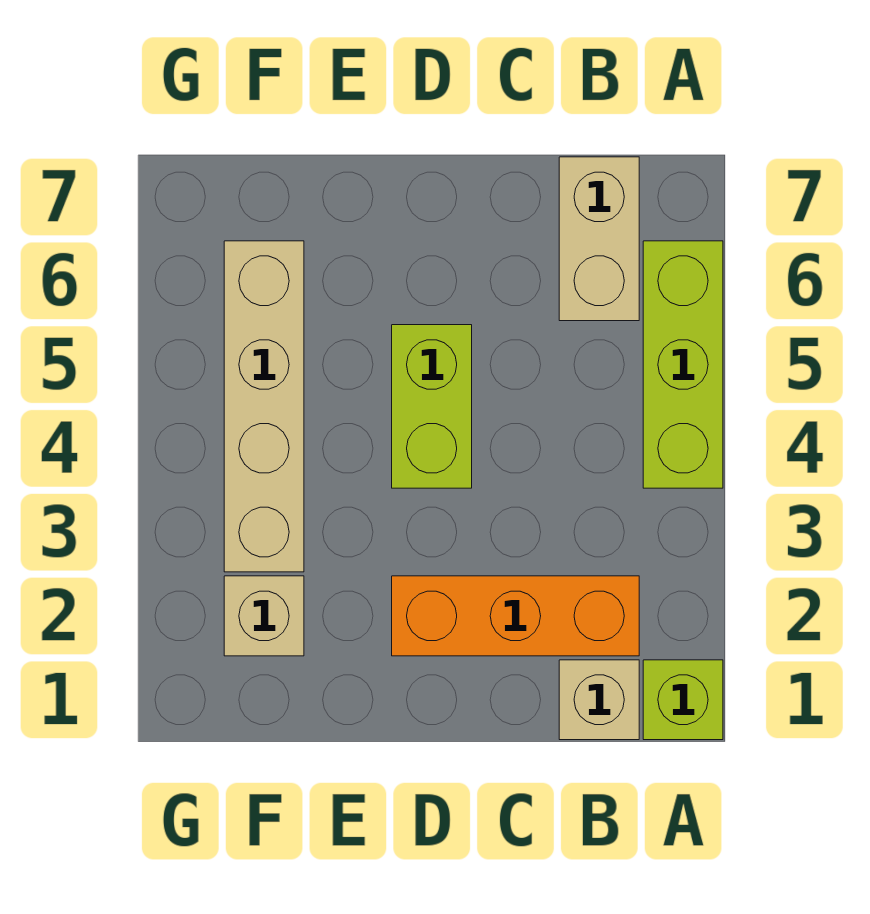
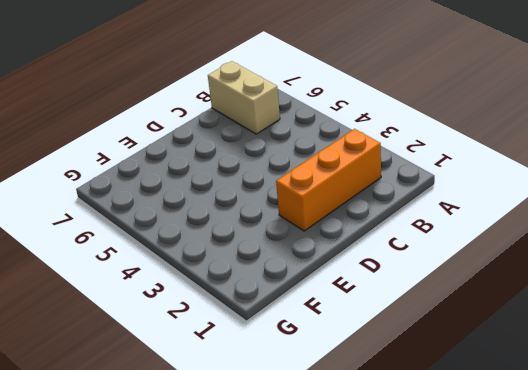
none -> lime 1x1 brick [643,660,723,740]
none -> lime 1x3 brick [643,241,723,488]

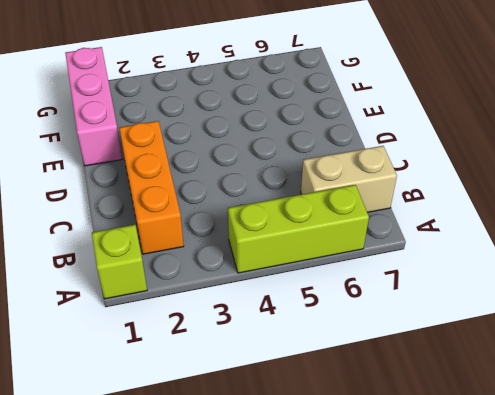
pink 1x3 brick [65,47,122,166] -> none
none -> tan 1x1 brick [559,660,639,740]
none -> lime 1x2 brick [392,325,472,488]

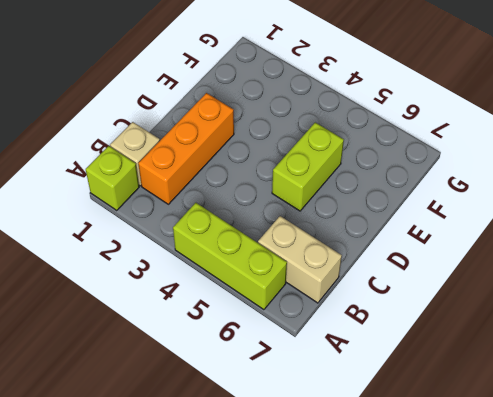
lime 1x2 brick [272,122,344,211] -> lime 1x2 brick turned to [392,325,472,488]
none -> tan 1x1 brick [224,576,304,656]
none -> tan 1x4 brick [224,241,304,572]

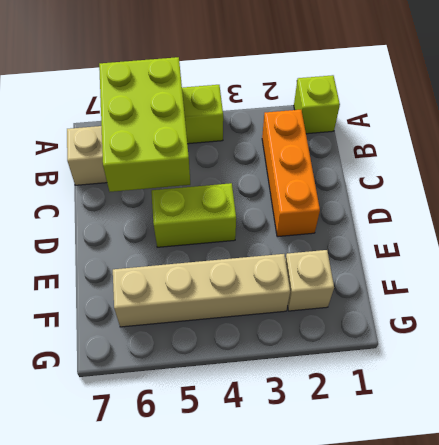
lime 2x3 brick [99,57,190,192] -> none
none -> tan 1x1 brick [559,660,639,740]

